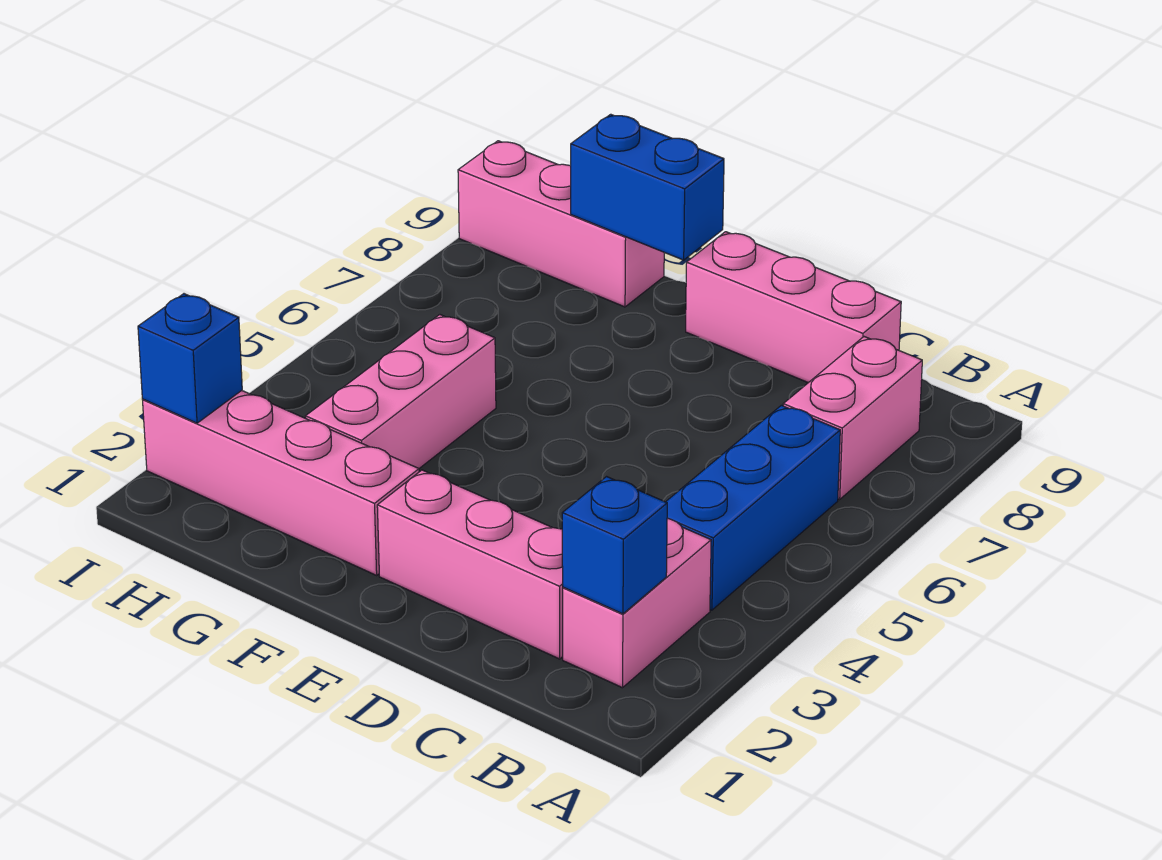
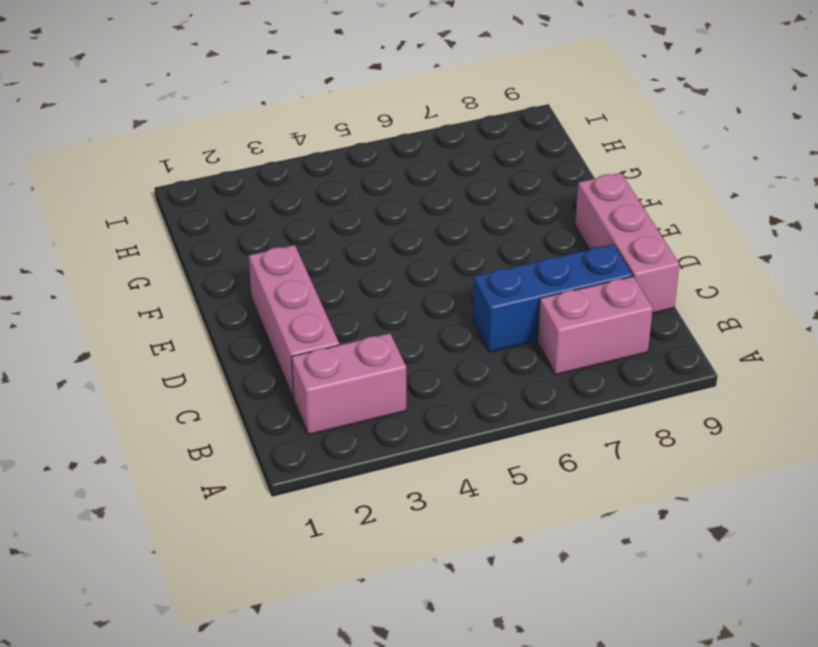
blue 1x3 brick [473,244,632,352] -> blue 1x3 brick moved to [666,405,840,610]
none -> pink 1x4 brick [143,391,419,575]
none -> pink 1x3 brick [306,315,496,468]

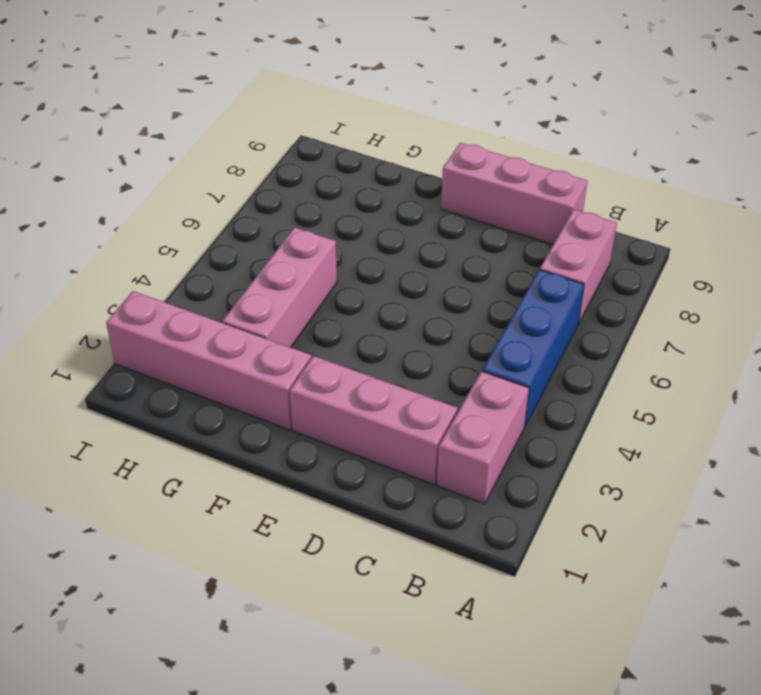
none -> pink 1x3 brick [458,141,664,307]
none -> blue 1x1 brick [562,477,667,614]

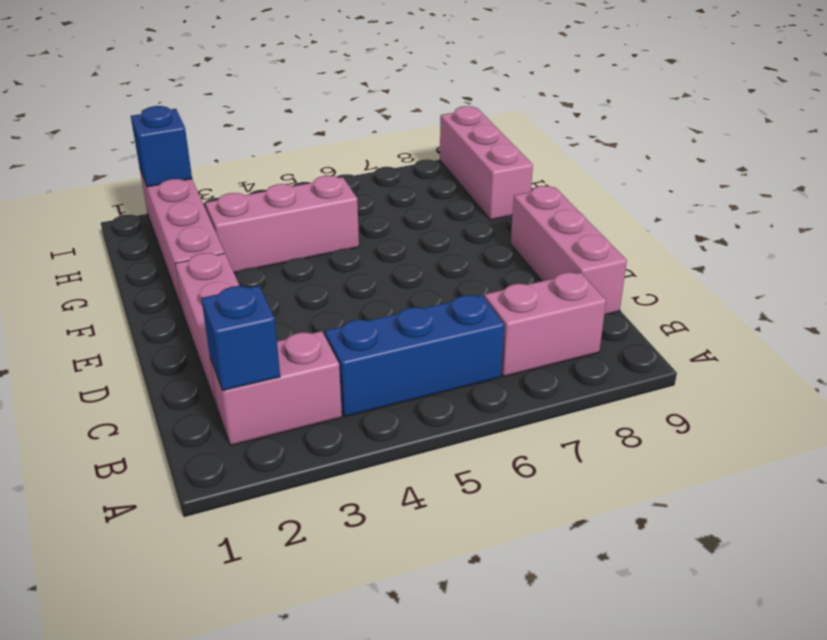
none -> blue 1x2 brick [571,114,724,260]

